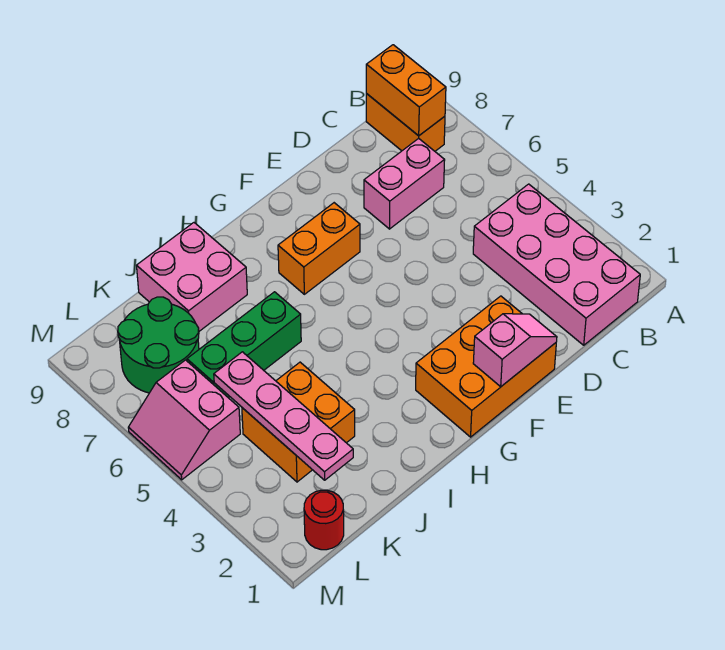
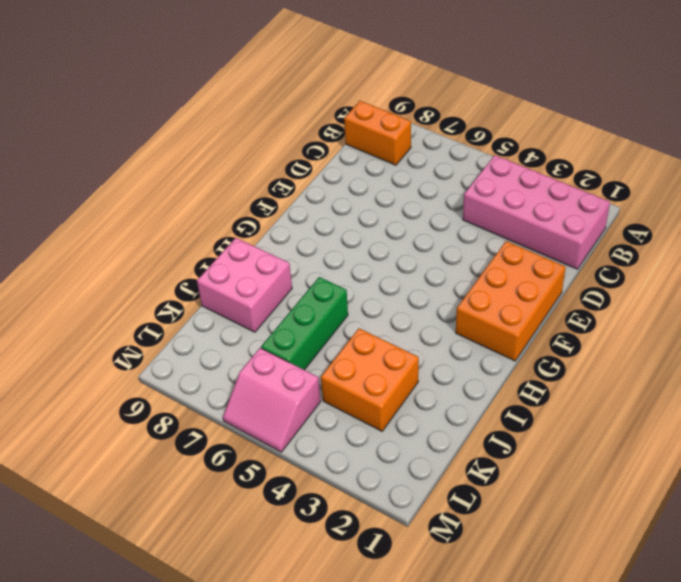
none -> pink 1x2 brick [364,138,445,229]
none -> orange 1x2 brick [278,203,360,294]
none -> green 2x2 round brick [118,297,199,393]

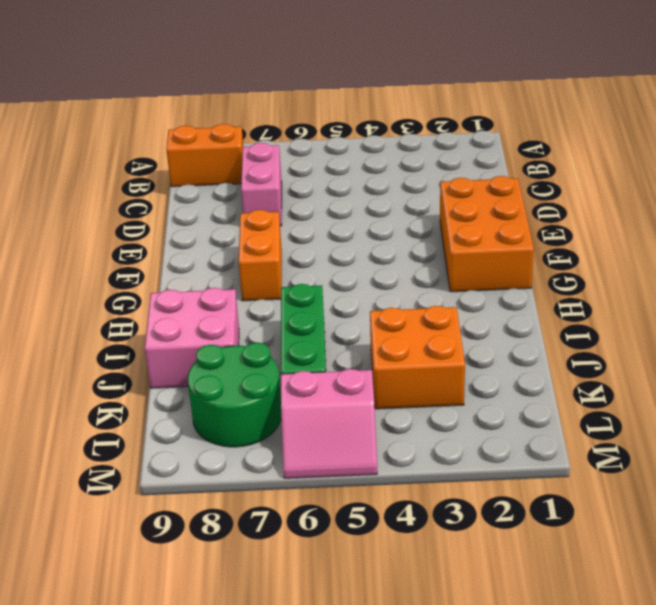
none -> pink 2x4 brick [473,184,640,345]
none -> red 1x1 round brick [304,490,344,550]
none -> orange 1x2 brick [366,45,446,136]

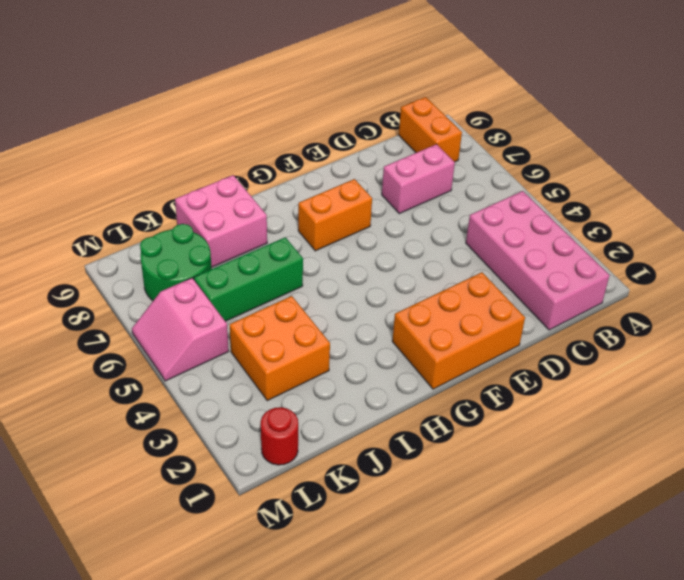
none -> orange 1x2 brick [366,45,446,136]
none -> pink 1x2 slope [473,314,557,387]
none -> pink 1x4 plate [214,352,353,480]

